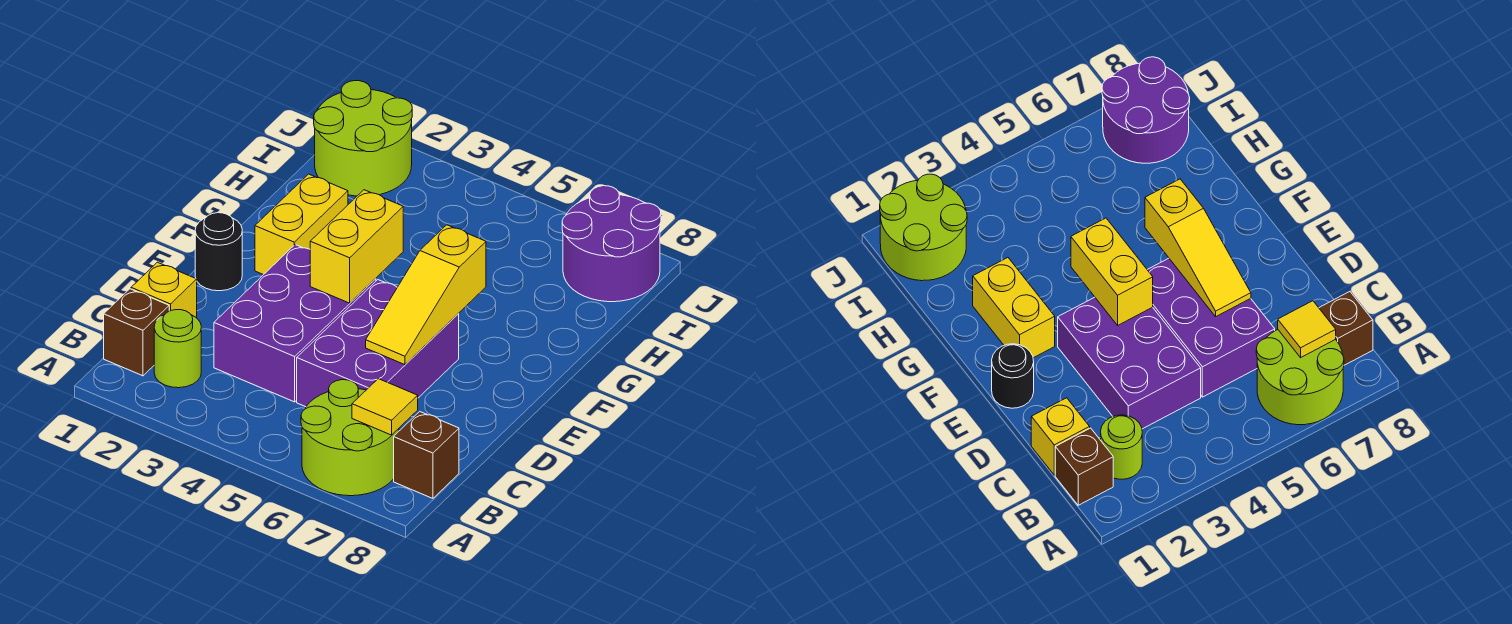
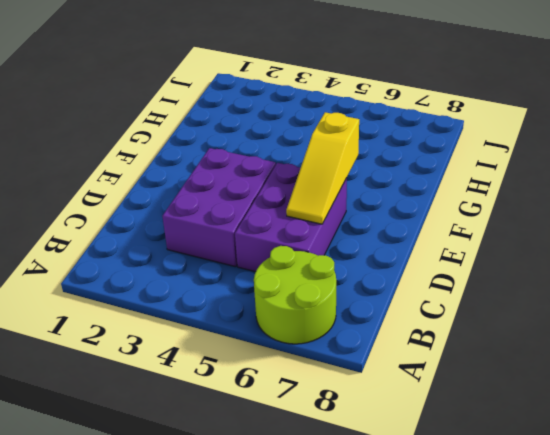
none -> brown 1x1 brick [104,289,169,376]
none -> lime 1x1 round brick [154,310,201,388]
none -> brown 1x1 brick [394,412,459,498]

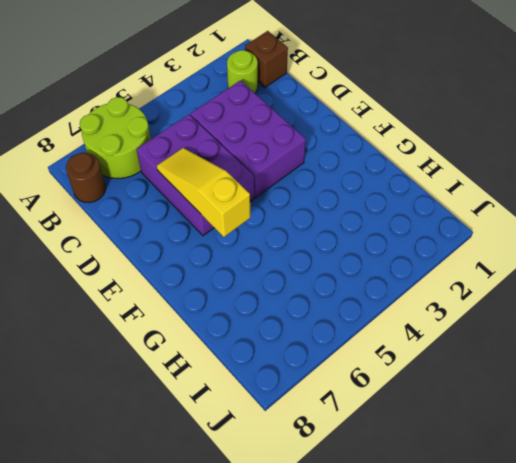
brown 1x1 round brick [66,153,106,203] -> brown 1x1 brick [394,412,459,498]
none -> yellow 1x1 brick [131,262,197,318]
none -> black 1x1 round brick [195,213,242,291]
none -> yellow 1x2 brick [255,174,348,275]

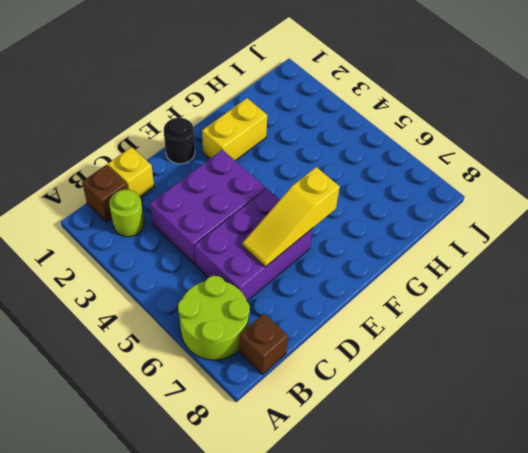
none -> lime 2x2 round brick [314,81,412,196]
none -> purple 2x2 round brick [562,186,661,302]
none -> yellow 1x1 tile [352,379,418,435]

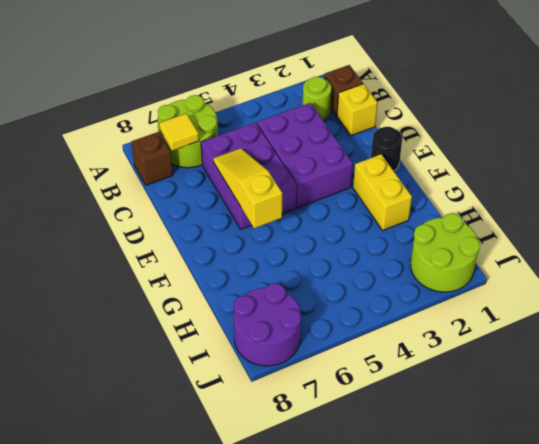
none -> yellow 1x2 brick [310,190,403,303]

